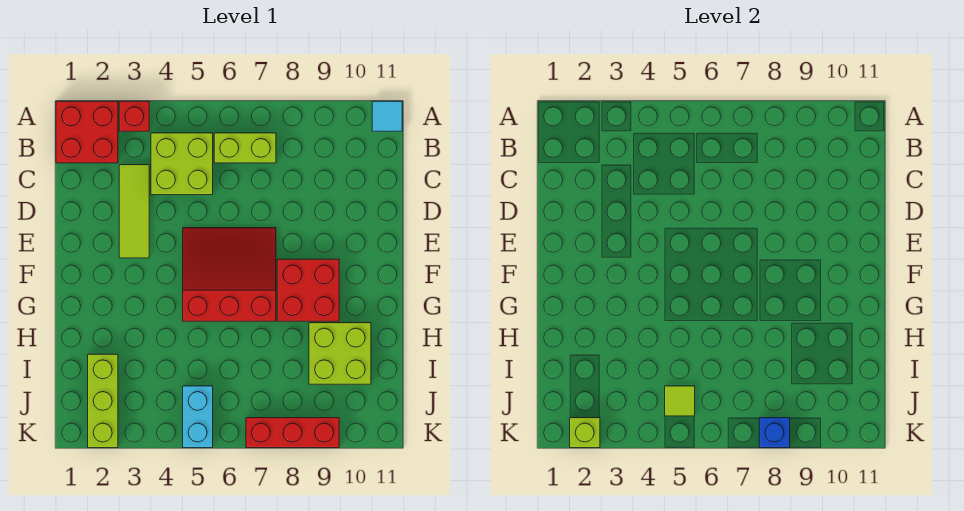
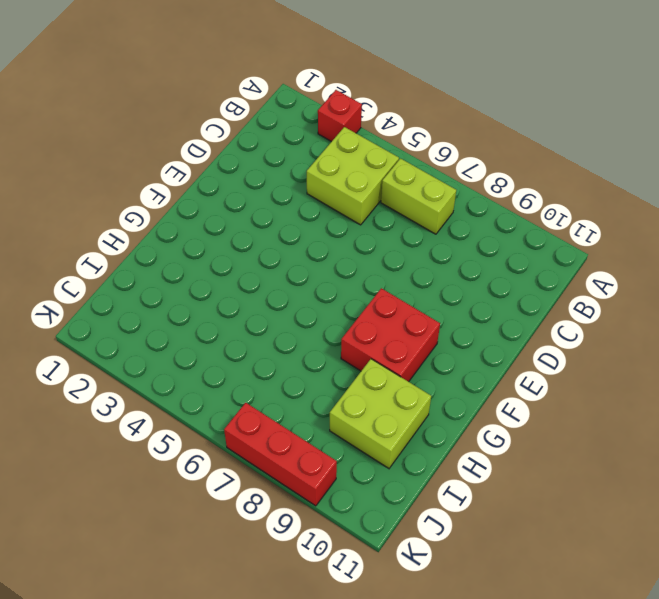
none -> red 2x2 brick [56,101,118,163]
none -> cyan 1x1 tile [372,101,402,131]
none -> lime 1x3 tile [119,165,149,258]

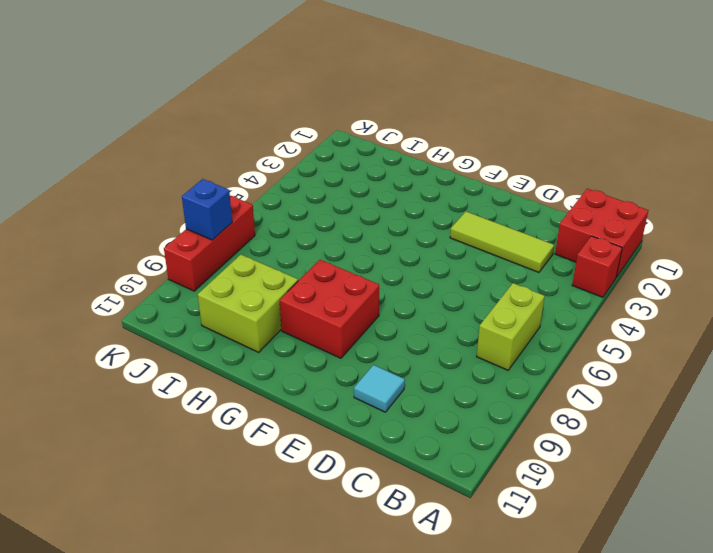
cyan 1x1 tile [354,365,405,412] -> cyan 1x1 tile moved to [372,101,402,131]
none -> lime 2x2 brick [151,133,213,195]
none -> red 3x3 slope [183,228,276,321]
none -> lime 1x3 brick [88,354,118,448]

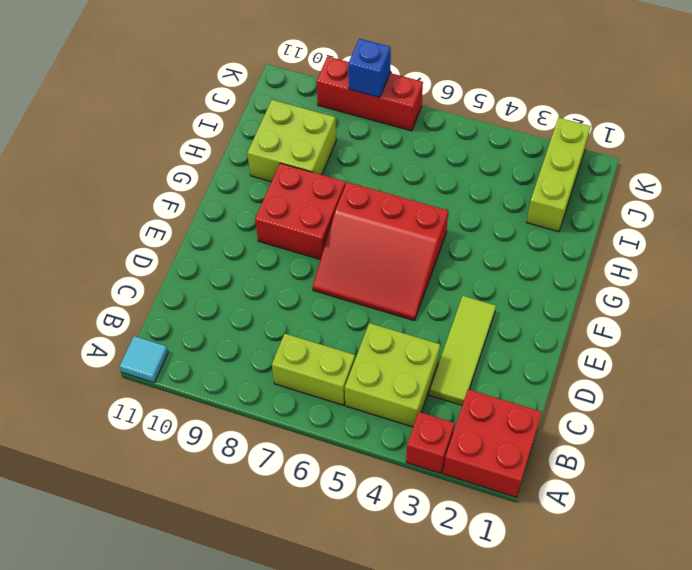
none -> cyan 1x2 brick [183,386,213,448]
none -> lime 1x1 tile [665,386,695,416]
none -> lime 1x1 brick [570,418,600,448]

